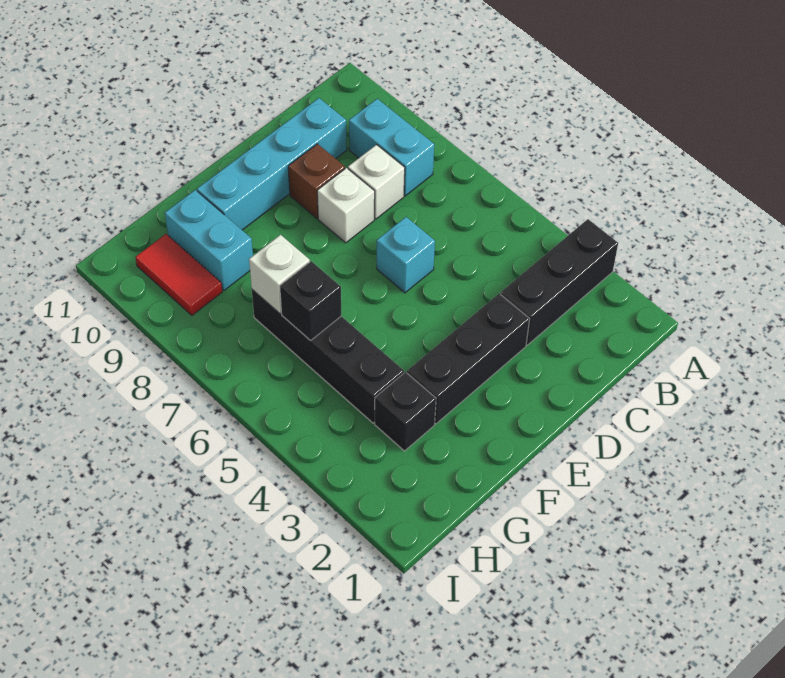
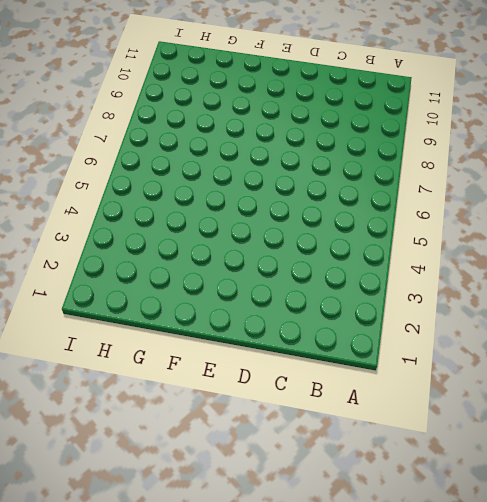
none -> black 1x3 brick [500,219,618,345]
none -> cyan 1x2 brick [349,99,434,196]
none -> white 1x1 brick [348,145,405,219]

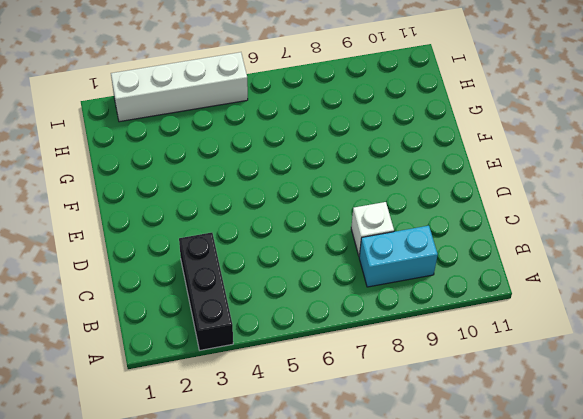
white 1x4 brick [111,52,248,122] -> none
none -> cyan 1x4 brick [197,98,347,230]
none -> black 1x3 brick [407,294,530,424]
none -> cyan 1x1 brick [377,217,435,293]

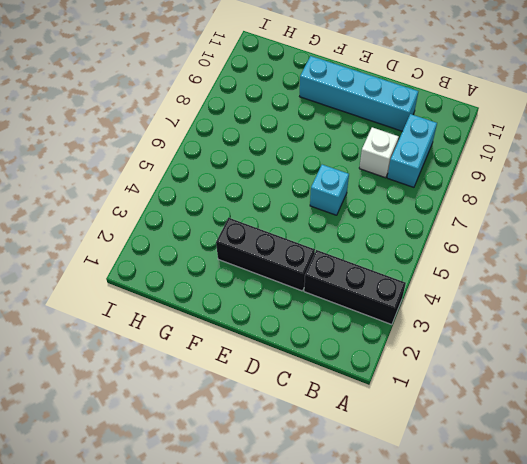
none -> white 1x1 brick [317,168,375,243]
none -> brown 1x1 brick [288,144,345,218]
none -> black 1x1 brick [375,372,436,451]

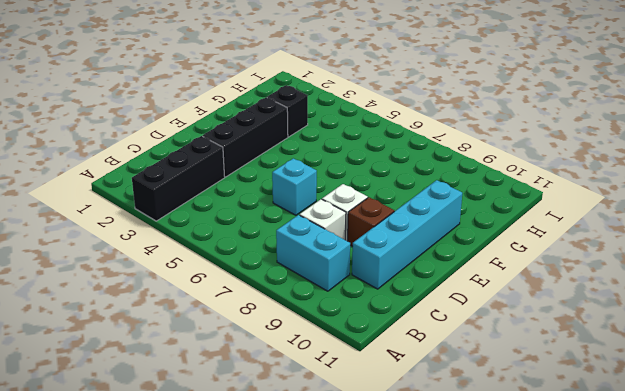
none -> black 1x4 brick [252,290,404,423]
none -> cyan 1x2 brick [165,190,253,290]
none -> red 1x2 tile [135,234,222,315]

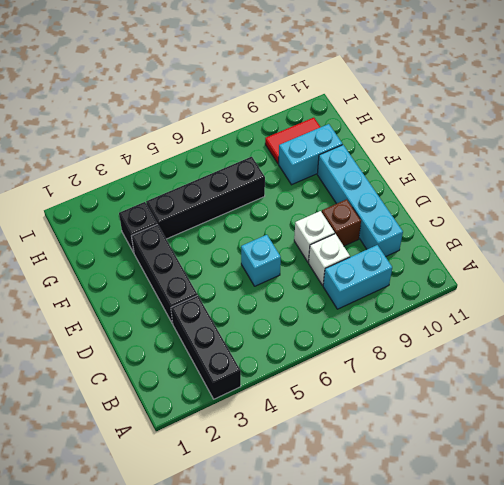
none -> black 1x1 brick [280,261,341,341]
none -> white 1x1 brick [249,235,310,314]

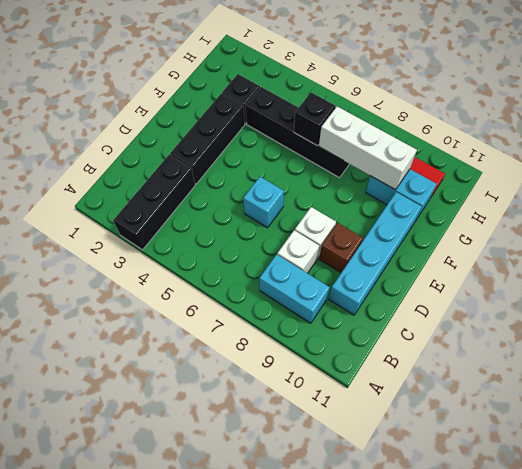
white 1x3 brick [319,107,417,190] -> white 1x1 brick [249,235,310,314]

